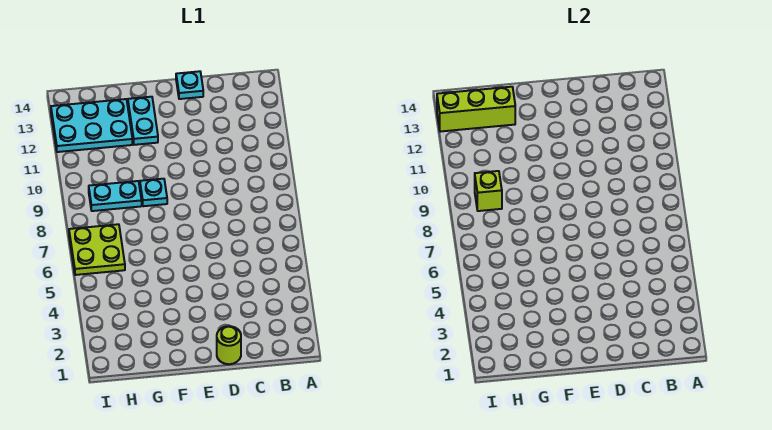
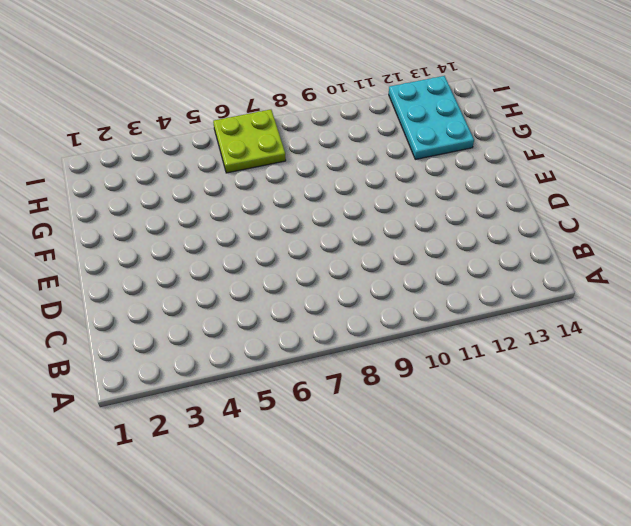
none -> lime 1x1 round brick [217,326,241,364]
none -> cyan 1x1 plate [176,71,203,99]

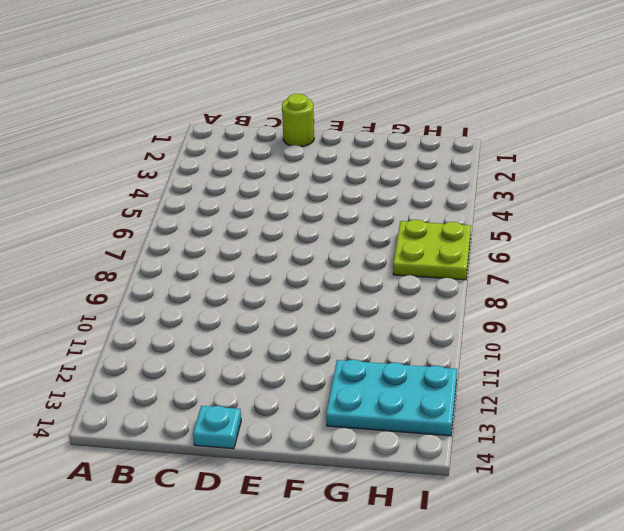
none -> cyan 1x1 plate [140,179,167,206]
none -> cyan 1x2 plate [128,97,158,145]

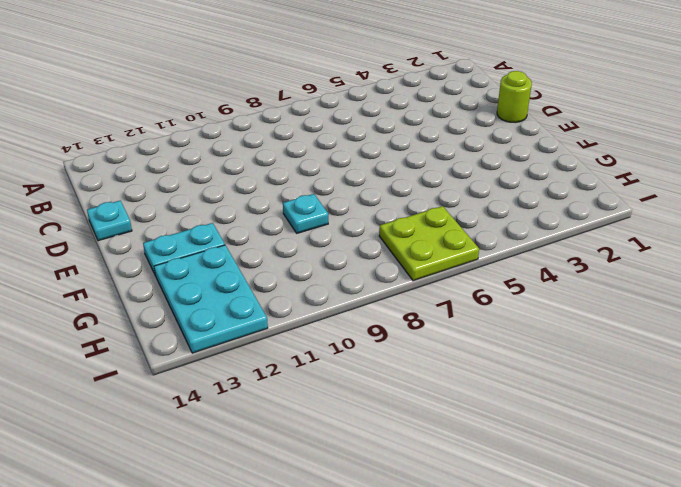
none -> cyan 1x2 plate [89,181,142,211]
none -> lime 1x3 brick [437,87,515,132]

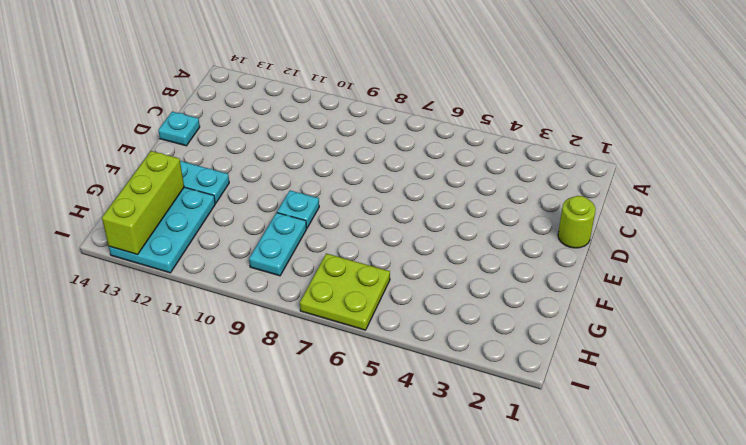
none -> lime 1x1 brick [475,171,502,211]

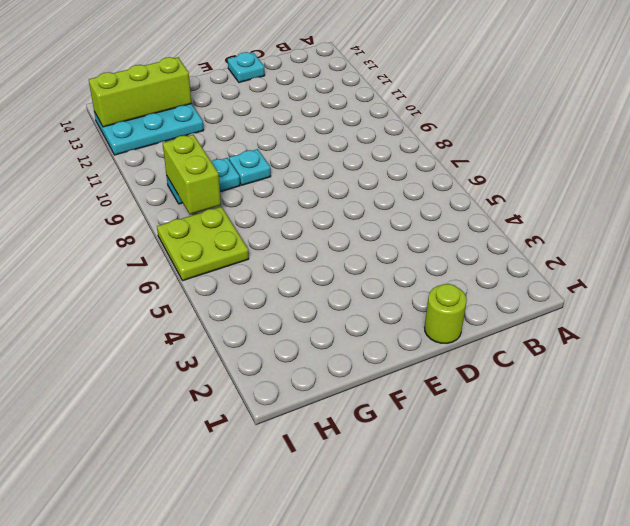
lime 1x2 brick [163,135,221,214] -> lime 1x1 brick [475,171,502,211]
none -> cyan 1x2 plate [128,97,158,145]

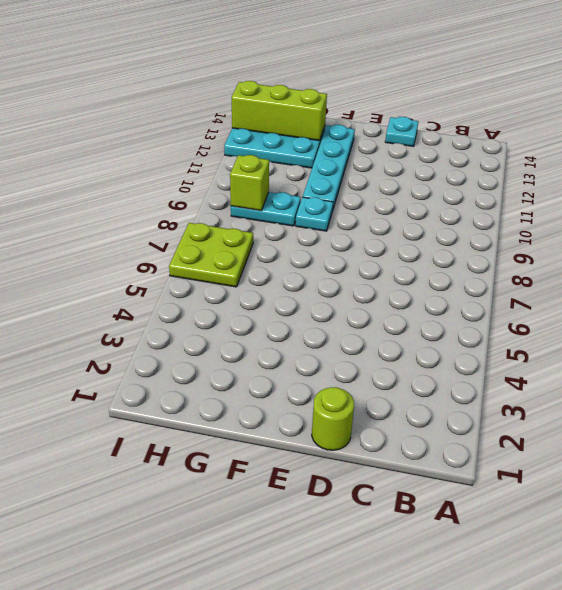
cyan 1x4 plate [303,125,355,208] -> cyan 1x2 plate [128,97,158,145]

